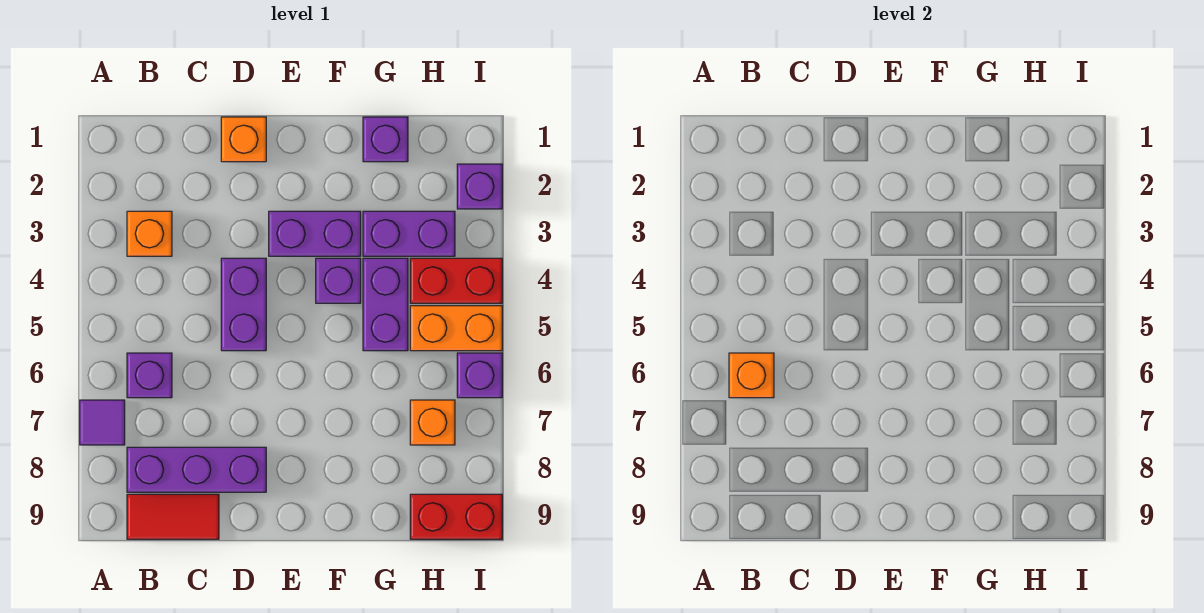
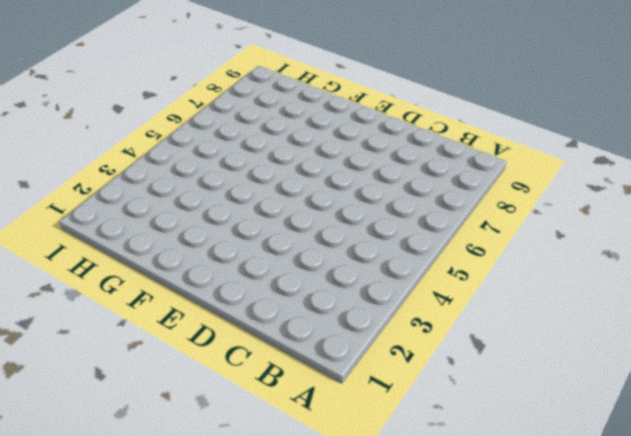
none -> purple 1x1 tile [80,400,125,445]
none -> orange 1x1 brick [127,211,172,256]
none -> purple 1x1 brick [127,353,172,398]

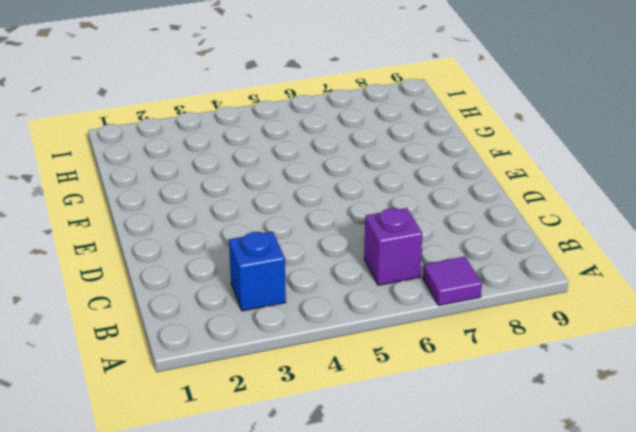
blue 1x1 brick [229,232,286,311] -> orange 1x1 brick [127,211,172,256]
none -> purple 1x3 brick [127,447,266,492]
none -> red 1x2 tile [127,494,219,539]
none -> orange 1x1 brick [221,117,266,162]

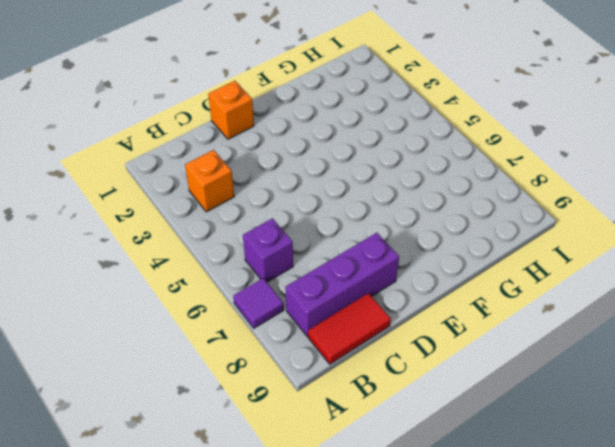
none -> purple 1x2 brick [221,258,266,351]
none -> purple 1x2 brick [269,211,361,256]
none -> purple 1x1 brick [316,258,361,303]

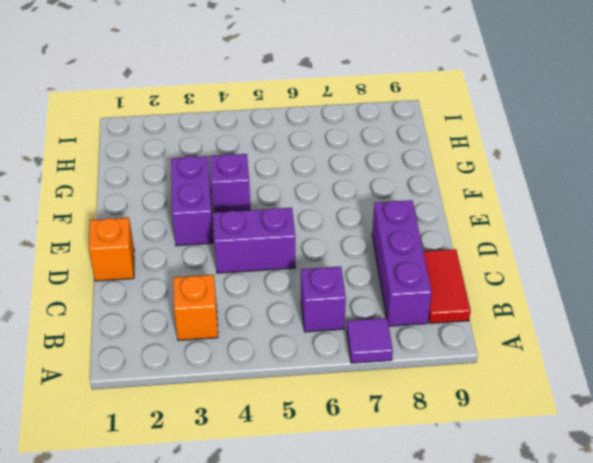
none -> purple 1x1 brick [363,117,408,162]
none -> purple 1x2 brick [363,211,455,256]
none -> purple 1x2 brick [363,258,408,351]

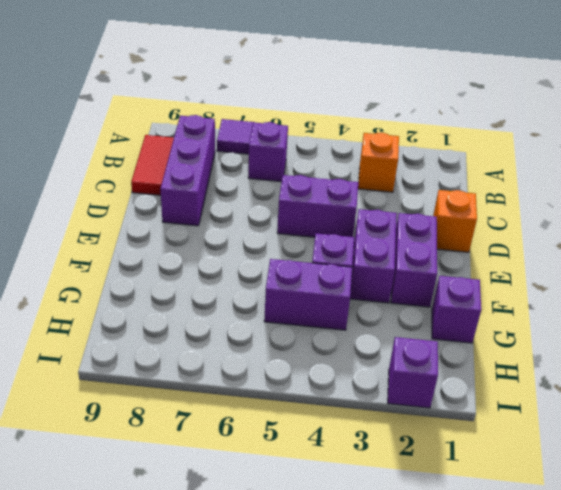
purple 1x2 brick [391,213,437,307] -> purple 1x2 brick moved to [363,211,455,256]
none -> red 1x2 brick [410,258,502,303]
none -> orange 1x2 brick [410,306,502,351]
none -> orange 1x1 brick [410,400,455,445]

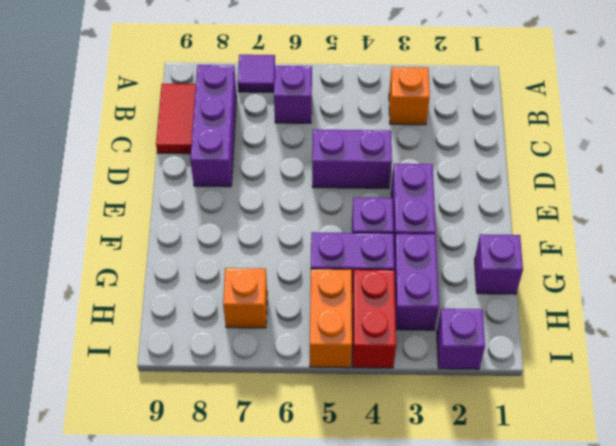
none -> orange 1x1 brick [221,117,266,162]
none -> red 1x2 brick [410,494,502,539]
none -> purple 1x1 brick [457,353,502,398]

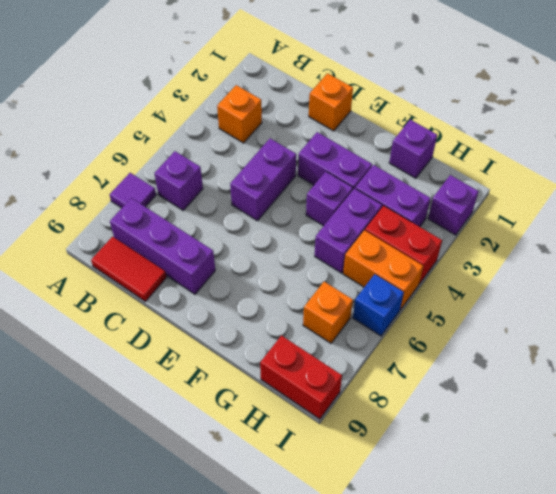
blue 1x1 brick [353,274,404,336] -> purple 1x1 brick [457,353,502,398]
none -> orange 1x1 brick [729,353,774,398]

